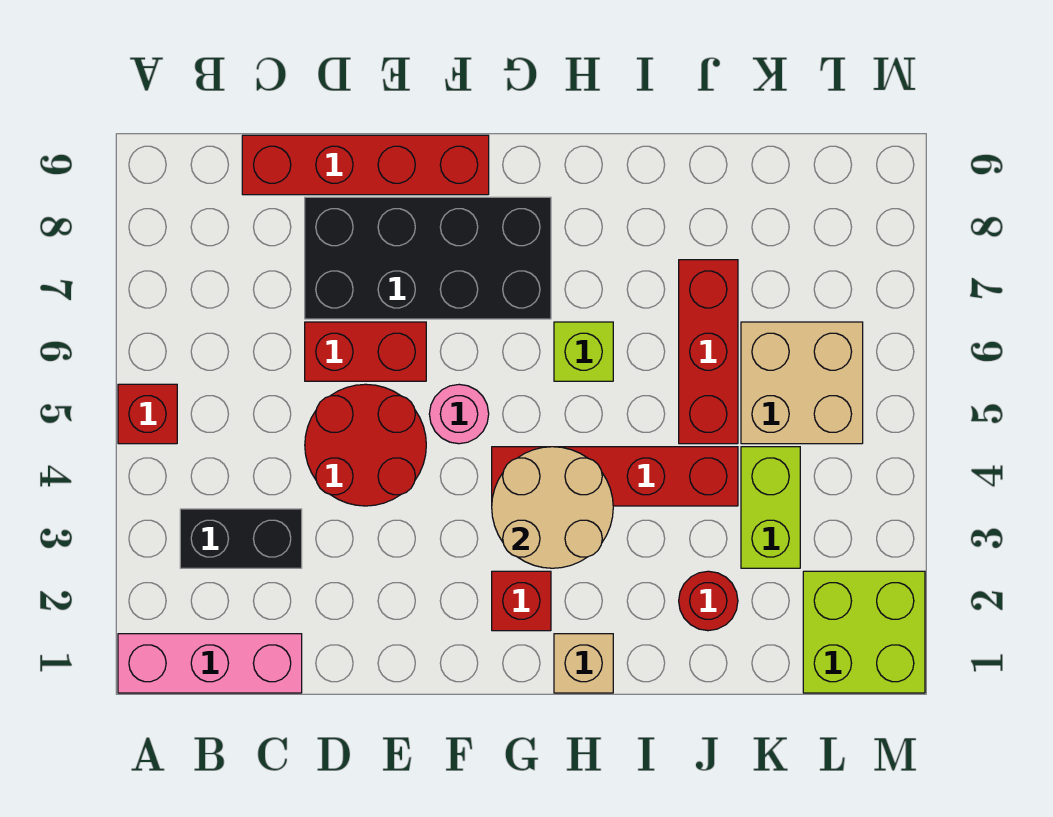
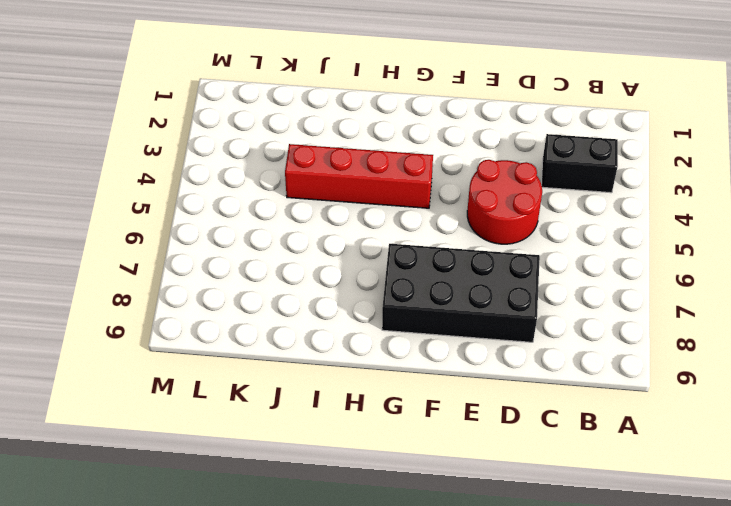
none -> pink 1x3 brick [118,634,302,693]
none -> red 1x1 brick [118,384,177,444]
none -> red 1x4 brick [242,135,489,195]

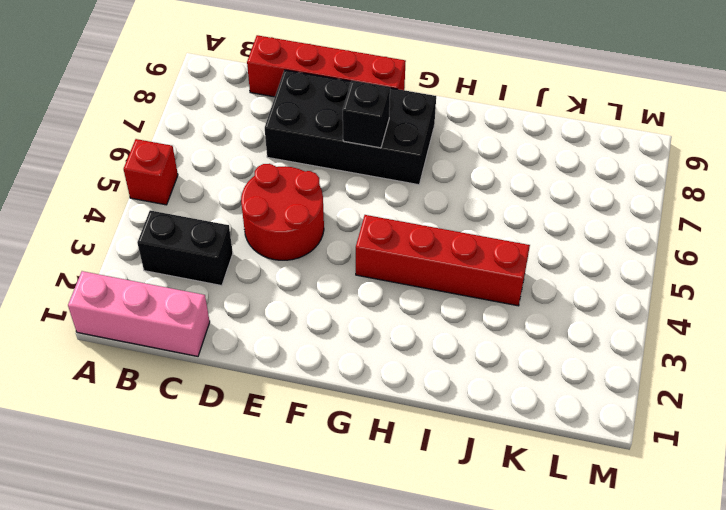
black 1x1 brick [343,81,390,148] -> none
none -> red 1x2 brick [305,322,426,381]
none -> pink 1x1 round brick [429,384,489,444]
none -> red 1x1 brick [492,571,551,631]

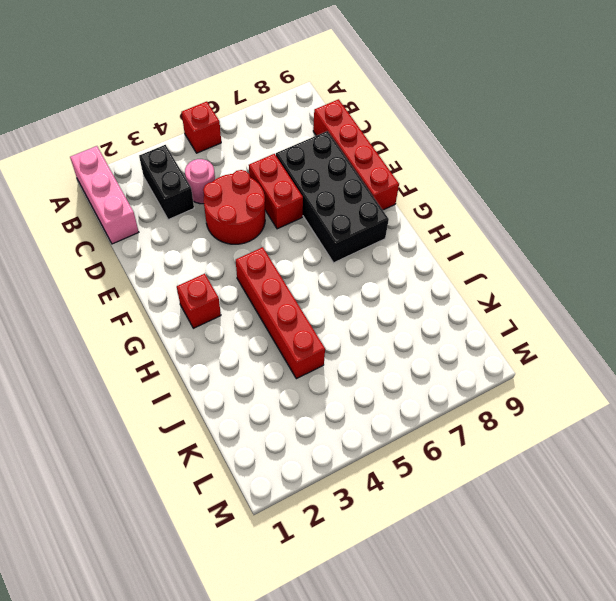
pink 1x1 round brick [185,159,215,204] -> pink 1x1 round brick moved to [429,384,489,444]
none -> tan 1x1 brick [554,634,613,693]
none -> lime 1x1 brick [554,322,613,381]
none -> red 1x1 round brick [679,571,738,631]

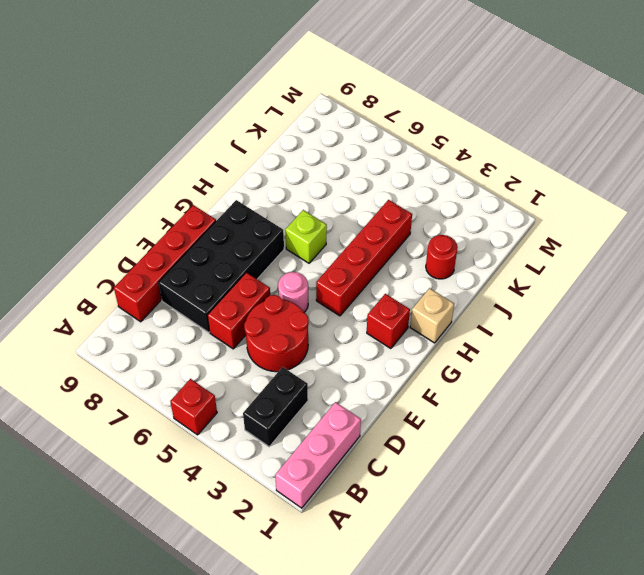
none -> red 1x3 brick [679,260,738,444]
none -> lime 1x2 brick [741,447,800,568]
none -> tan 2x2 brick [741,322,863,444]

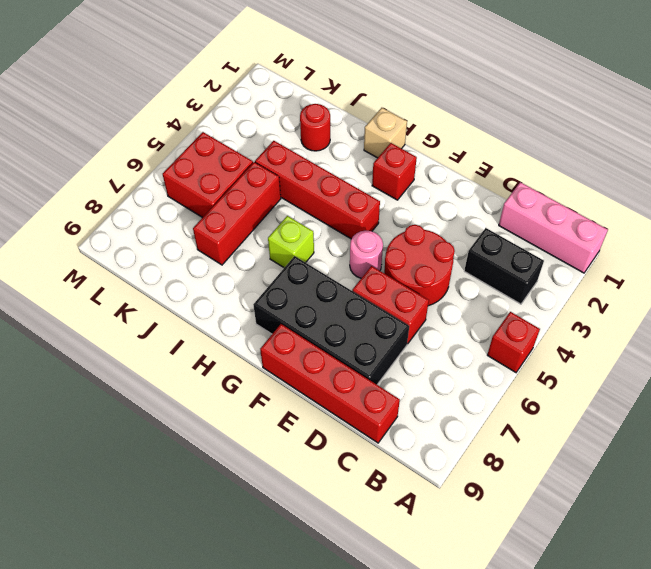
red 2x2 brick [163,132,253,218] -> tan 2x2 brick [741,322,863,444]
none -> lime 1x2 brick [741,447,800,568]
none -> lime 2x2 brick [803,571,925,693]
none -> tan 2x2 round brick [492,447,613,568]

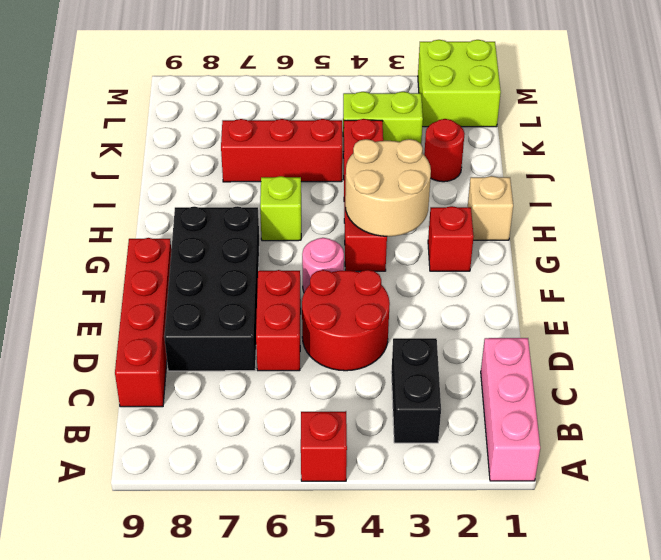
none -> tan 2x2 brick [741,322,863,444]

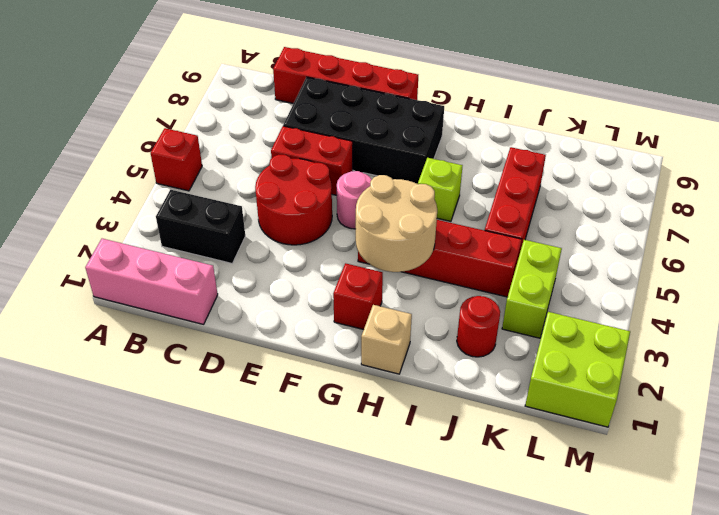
none -> tan 2x2 brick [741,322,863,444]

